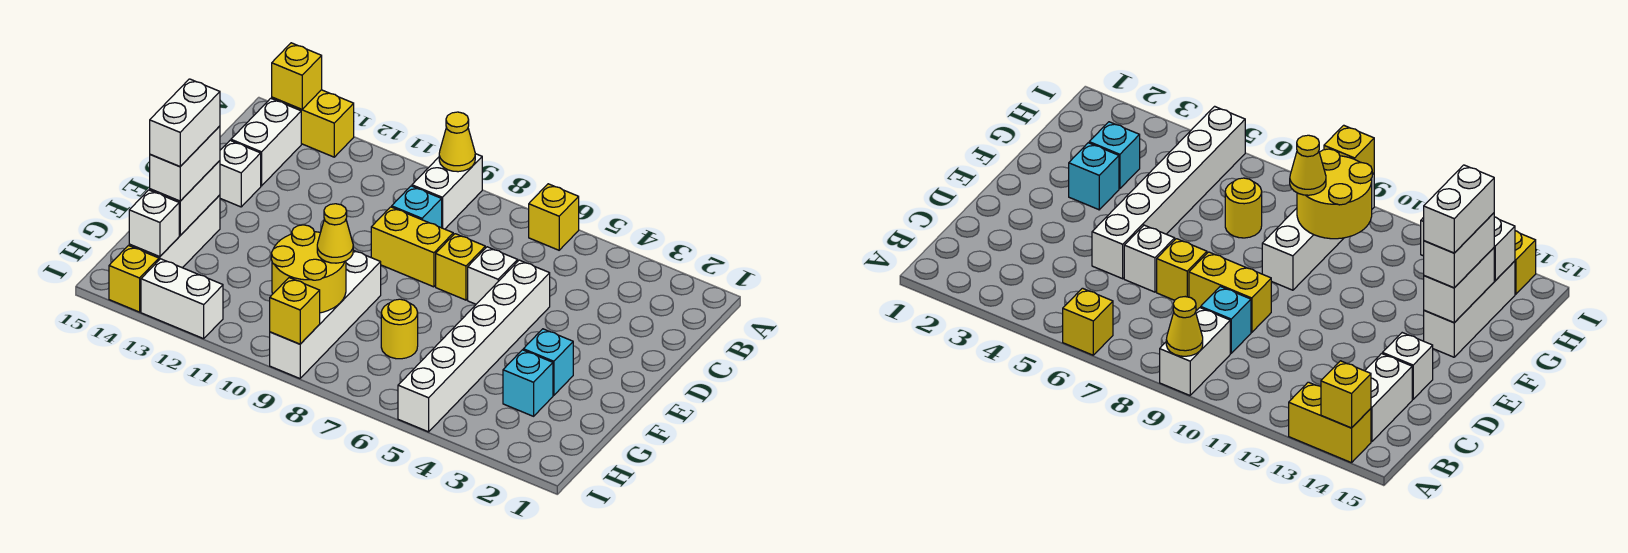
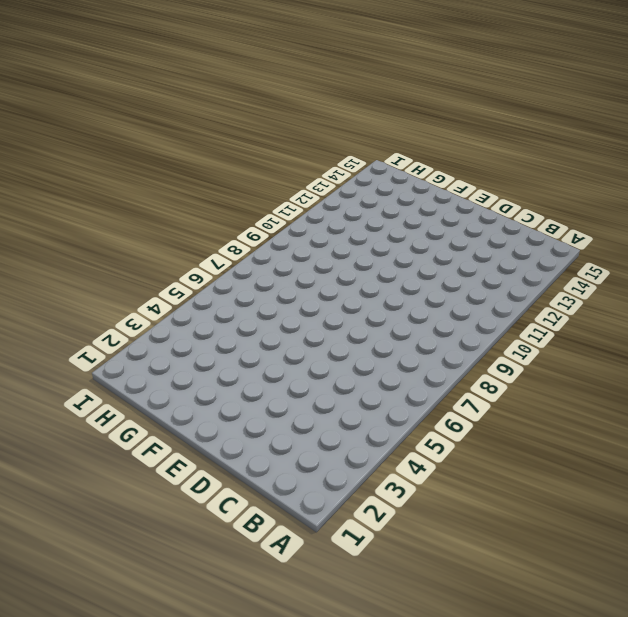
none -> yellow 1x1 brick [529,184,579,250]
none -> white 1x2 brick [412,154,482,229]
none -> yellow 1x2 brick [272,90,354,157]

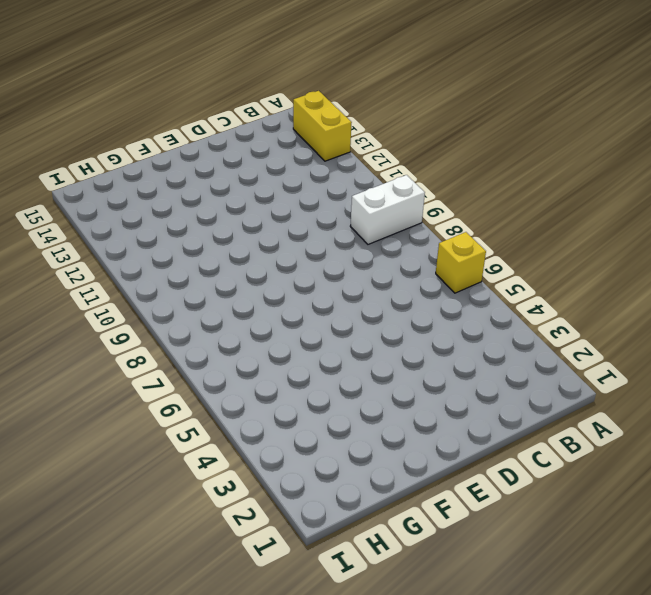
none -> white 1x2 brick [231,98,301,186]
none -> cyan 1x1 brick [392,186,442,228]
none -> white 1x6 brick [398,260,550,432]

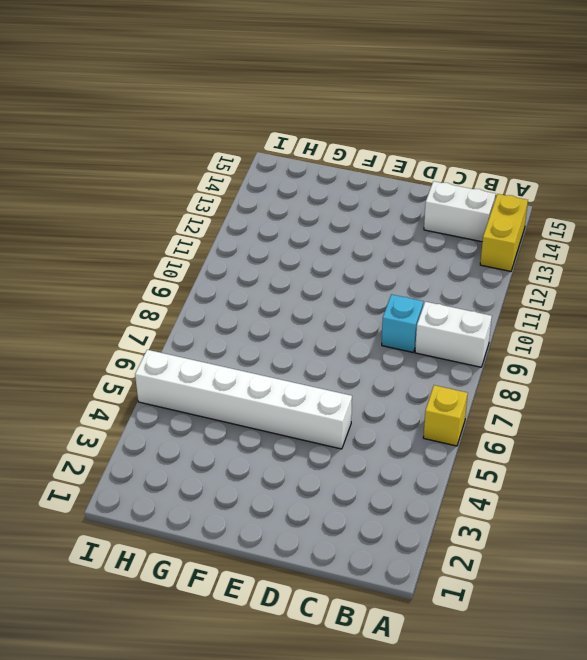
none -> white 1x1 brick [468,247,518,304]
none -> yellow 1x1 brick [436,234,485,300]
none -> yellow 1x2 brick [371,207,453,287]

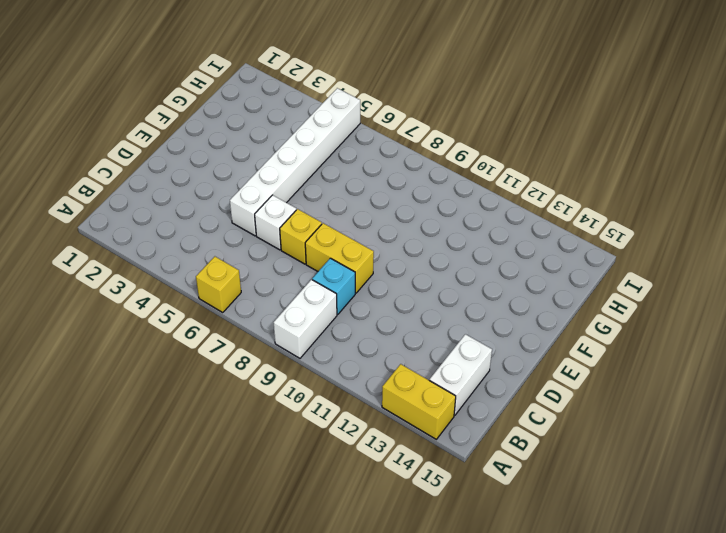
none -> white 1x1 brick [220,140,261,207]
none -> cyan 1x1 brick [523,329,573,395]
none -> white 1x4 brick [270,250,381,378]

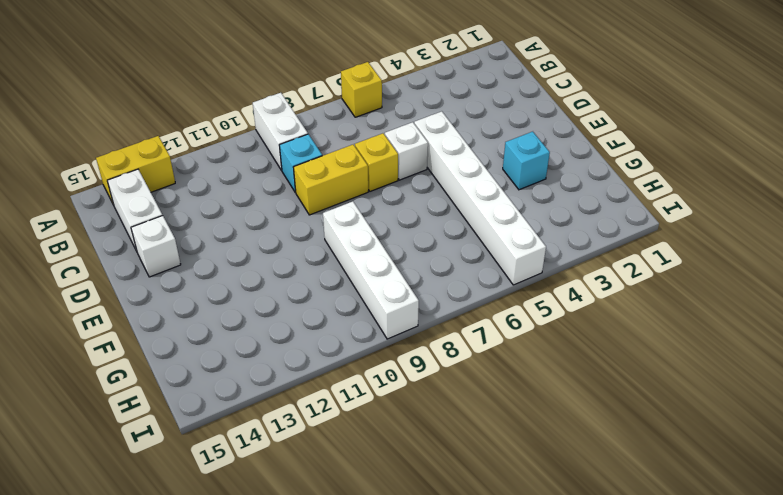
none -> white 1x3 brick [129,195,220,268]
none -> cyan 1x1 brick [503,350,553,416]
none -> yellow 1x1 round brick [381,299,418,359]

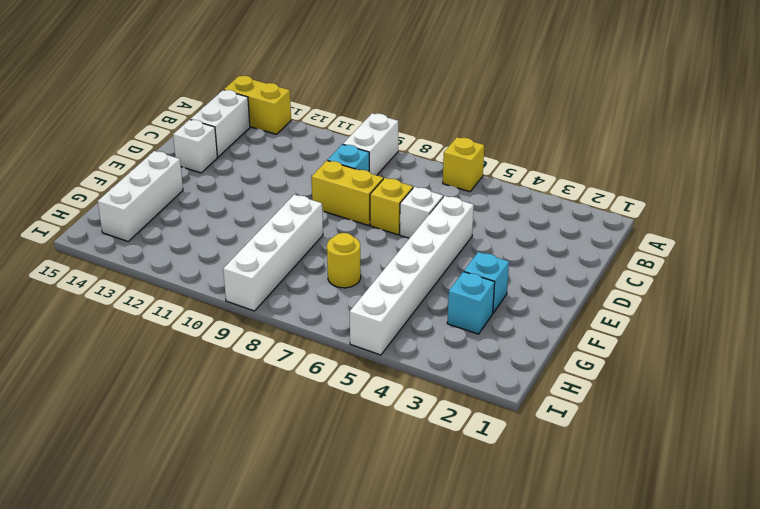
none -> white 1x2 brick [141,259,223,339]
none -> yellow 1x1 brick [109,246,159,312]
none -> yellow 1x1 cone [439,112,475,172]

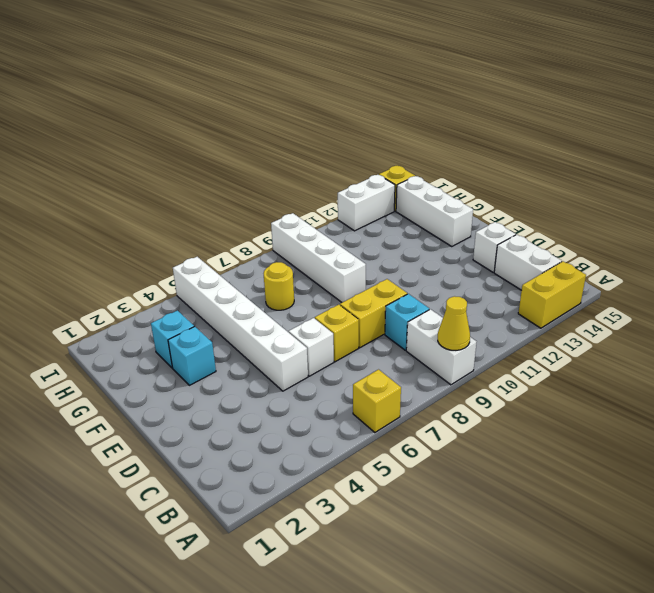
none -> yellow 1x1 brick [272,43,322,109]
none -> white 1x2 brick [150,161,220,235]
none -> yellow 2x2 round brick [271,225,346,313]

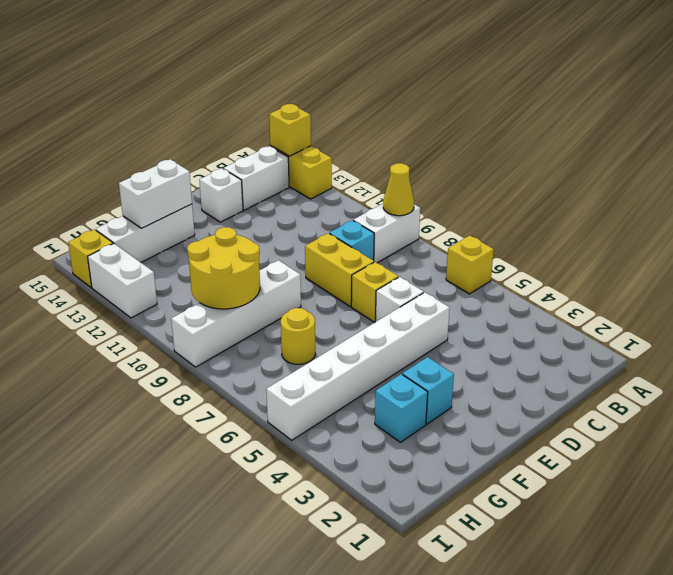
none -> white 1x1 brick [129,190,179,257]
none -> yellow 1x1 brick [270,278,320,344]
none -> white 1x2 brick [150,126,220,201]

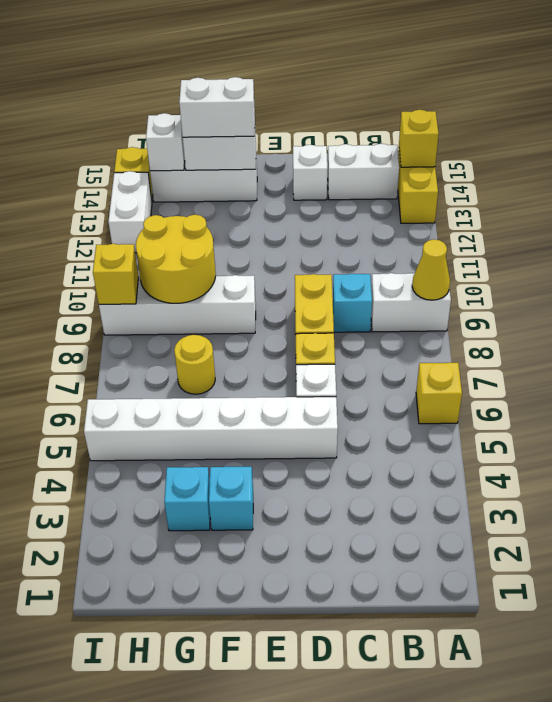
none -> yellow 1x1 cone [317,204,353,263]
none -> white 1x2 brick [150,79,220,167]

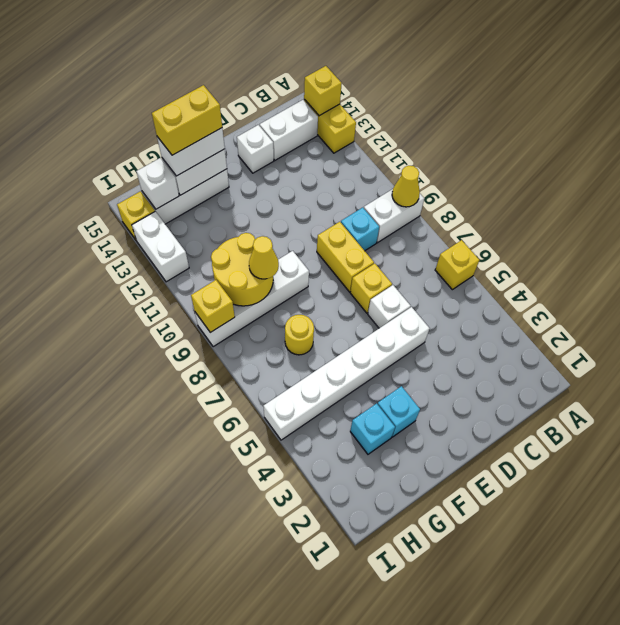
yellow 1x2 brick [152,85,222,155] -> white 1x2 brick [150,79,220,167]

